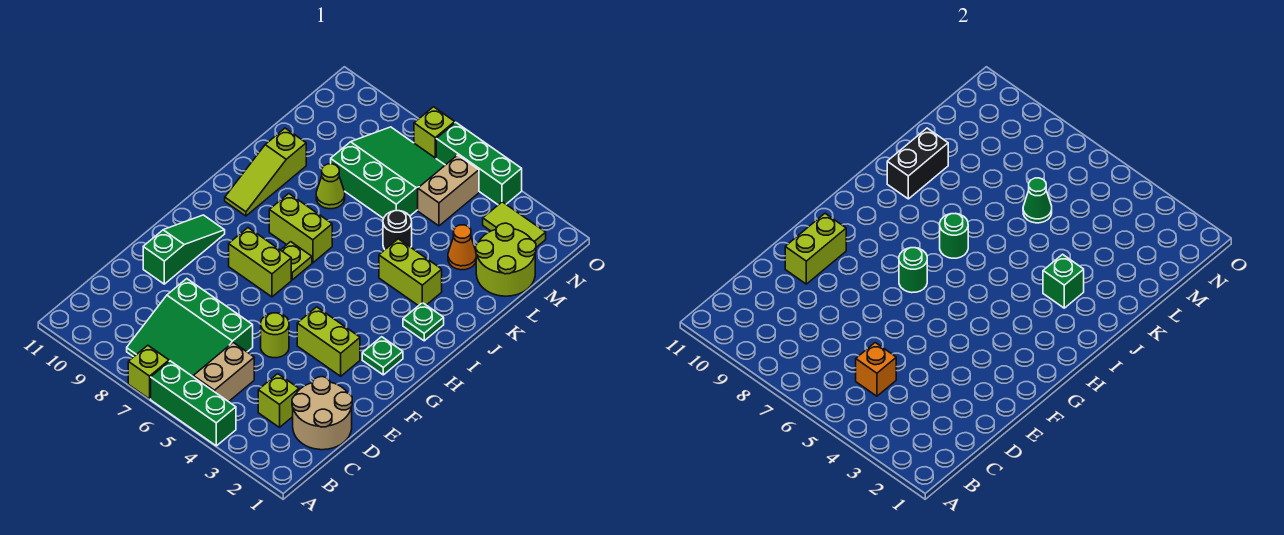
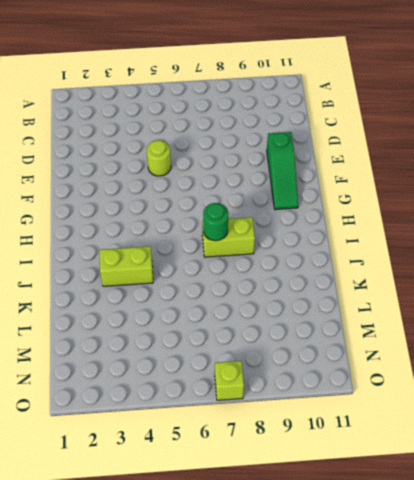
none -> green 1x3 brick [151,361,236,446]
none -> lime 1x1 brick [128,345,169,399]
none -> tan 1x2 brick [193,343,254,402]
none -> green 3x3 slope [127,279,253,376]

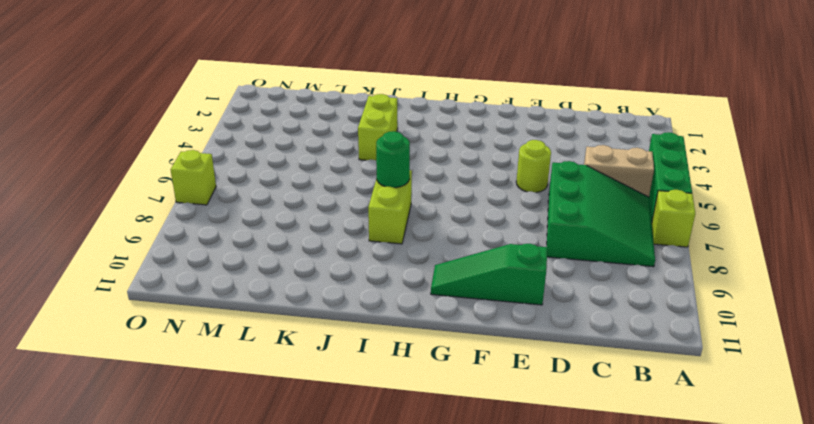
none -> tan 2x2 round brick [292,377,352,450]
none -> lime 1x1 brick [258,374,299,427]
none -> lime 1x2 brick [297,307,360,376]
none -> green 1x1 plate [362,337,403,375]

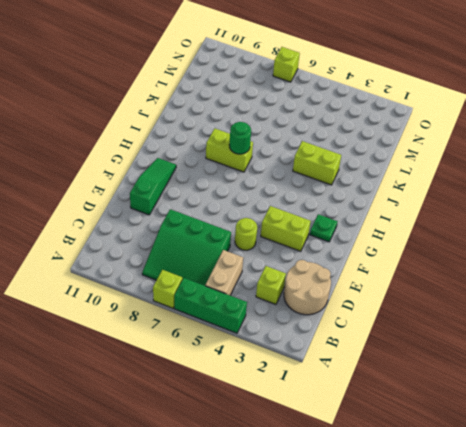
none -> lime 1x2 brick [229,228,291,297]
none -> lime 1x1 plate [281,242,312,280]
none -> green 1x1 plate [403,303,444,341]
none -> lime 1x3 slope [225,128,306,216]

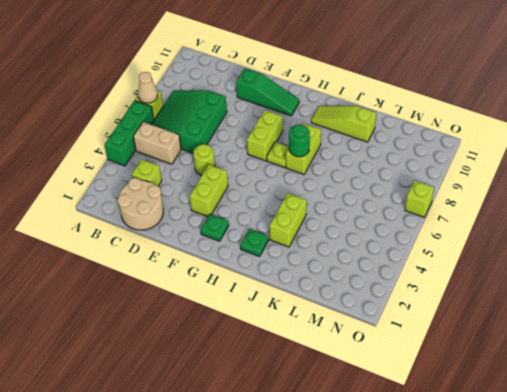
tan 1x1 cone [138,72,158,103] -> none
none -> black 1x1 round brick [383,211,412,249]
none -> lime 1x1 cone [316,164,345,209]
none -> lime 2x2 round brick [476,223,536,296]
none -> orange 1x1 cone [448,225,476,270]

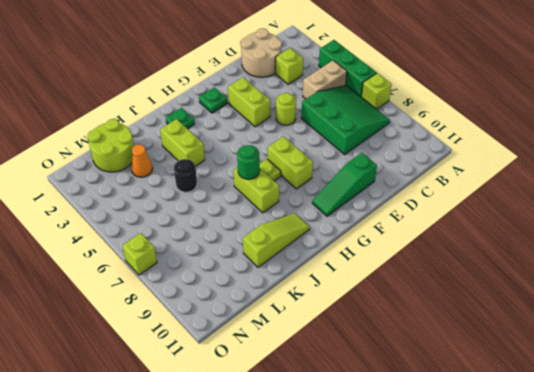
none -> lime 1x1 cone [316,164,345,209]
none -> green 3x3 slope [331,127,445,219]
none -> tan 1x2 brick [418,155,479,226]
none -> lime 1x2 tile [483,202,546,247]

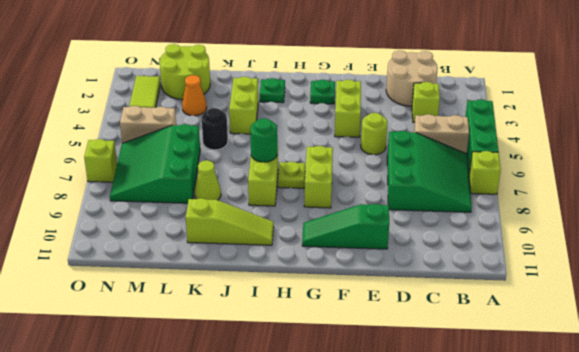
none -> green 1x3 brick [436,122,522,205]
none -> orange 1x1 brick [856,343,896,396]
none -> lime 1x2 brick [785,213,846,284]
none -> green 1x1 round brick [899,248,927,293]

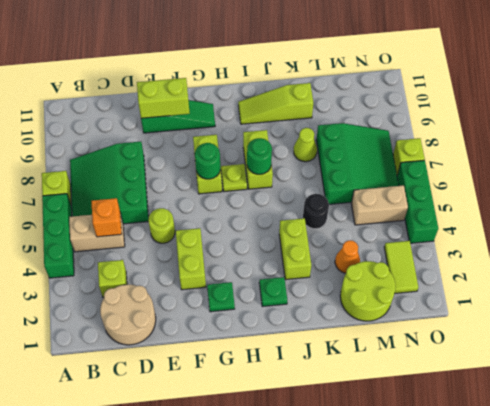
none -> green 1x1 brick [1043,254,1084,308]
none -> black 1x2 brick [887,128,948,199]
none -> green 1x1 cone [1023,178,1052,223]

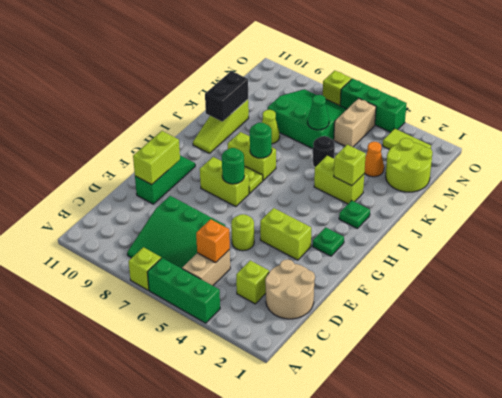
lime 1x1 brick [334,145,366,186] -> green 1x1 brick [1043,254,1084,308]

